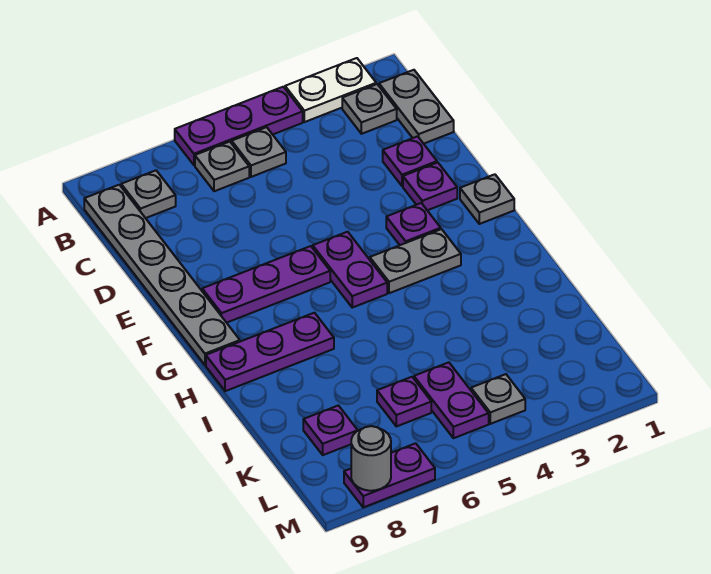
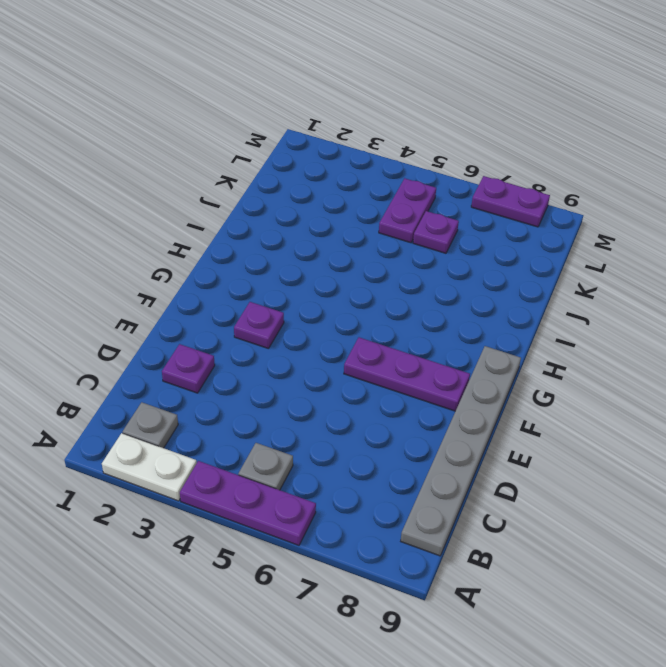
none -> grey 1x2 plate [379,70,454,144]
none -> grey 1x1 plate [195,142,249,191]
none -> grey 1x1 plate [121,170,176,218]

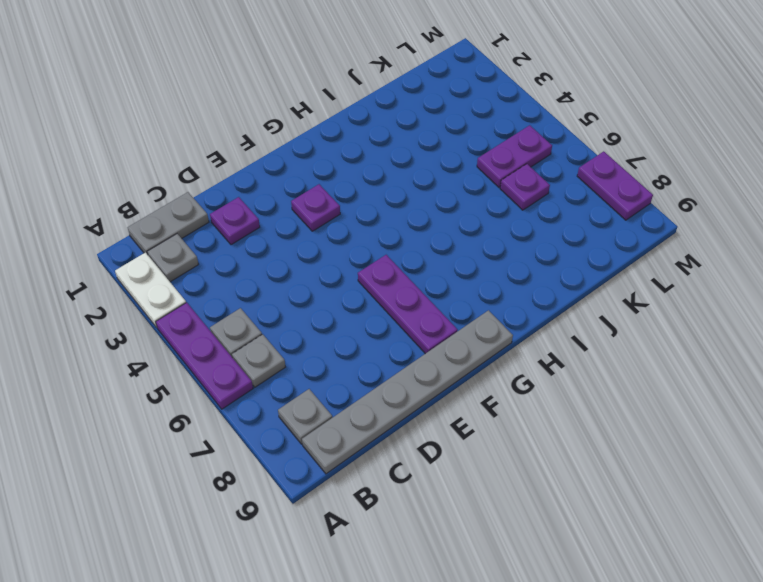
none -> purple 1x1 plate [403,163,457,210]
none -> grey 1x1 plate [460,174,514,224]
none -> purple 1x2 plate [313,232,387,308]

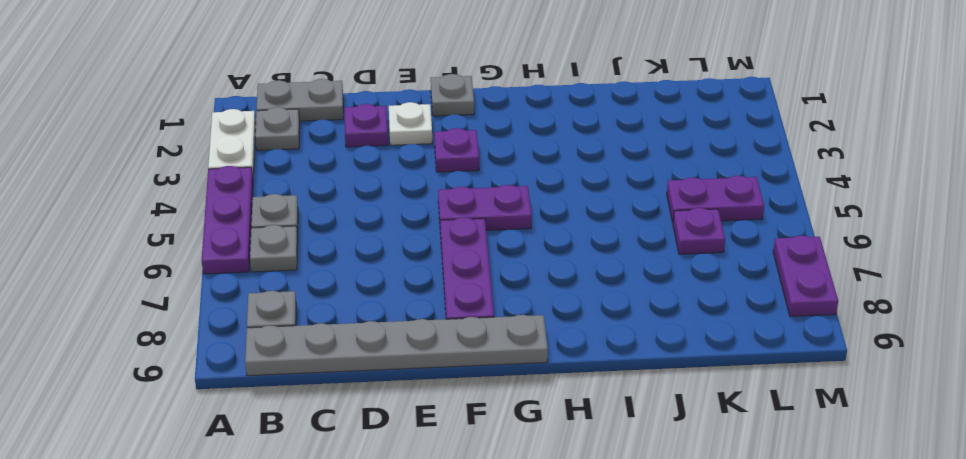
white 1x1 plate [389,102,432,145] -> purple 1x1 plate [403,163,457,210]
none -> grey 1x2 plate [370,229,461,293]
none -> purple 1x3 plate [206,313,334,391]
none -> purple 1x1 plate [303,405,358,455]

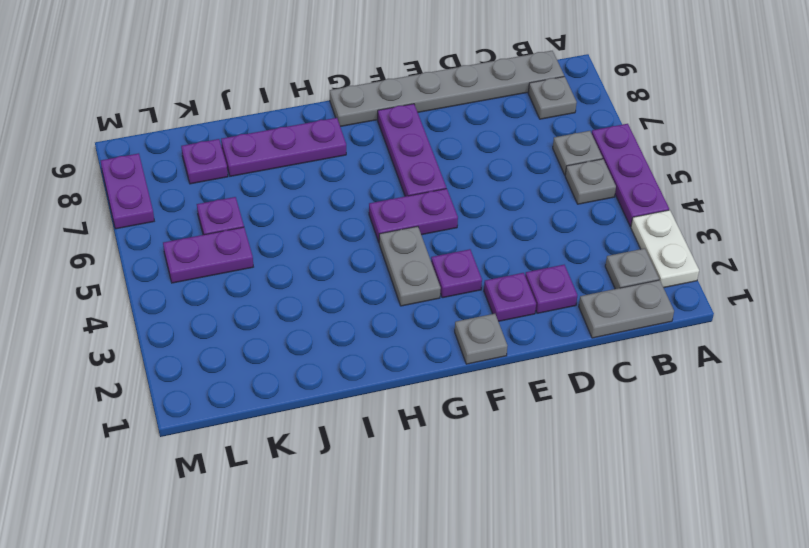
purple 1x3 plate [221,118,346,176] -> purple 1x3 plate turned to [206,313,334,391]
none -> grey 1x1 plate [471,374,525,424]
none -> grey 1x1 round brick [351,426,391,491]

